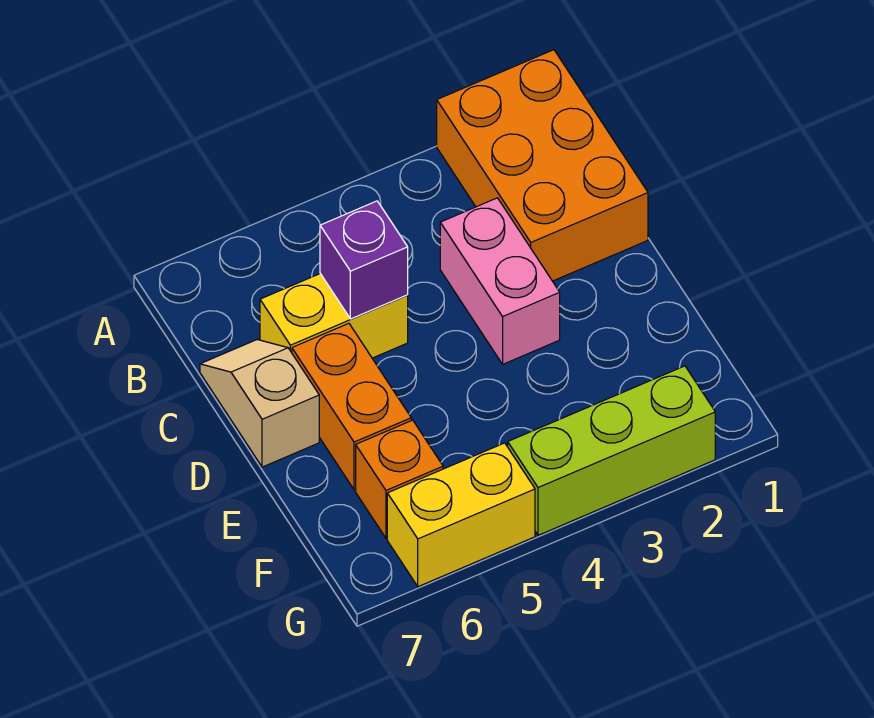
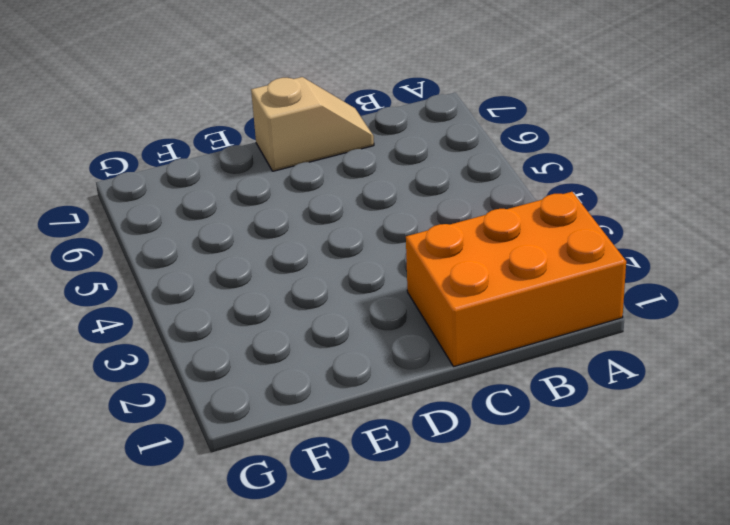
none -> pink 1x2 brick [440,198,560,364]
none -> yellow 1x2 brick [260,274,408,358]

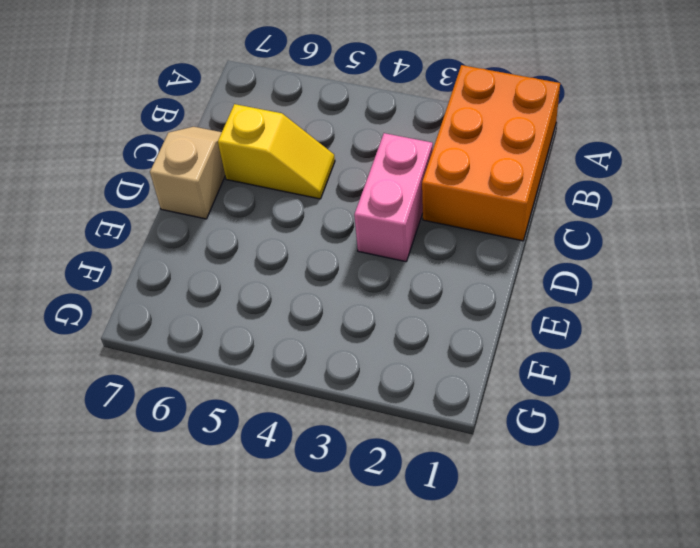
yellow 1x2 slope [218,104,335,199] -> yellow 1x2 brick [260,274,408,358]
none -> orange 1x2 brick [292,323,411,490]
none -> orange 1x1 brick [356,420,443,538]

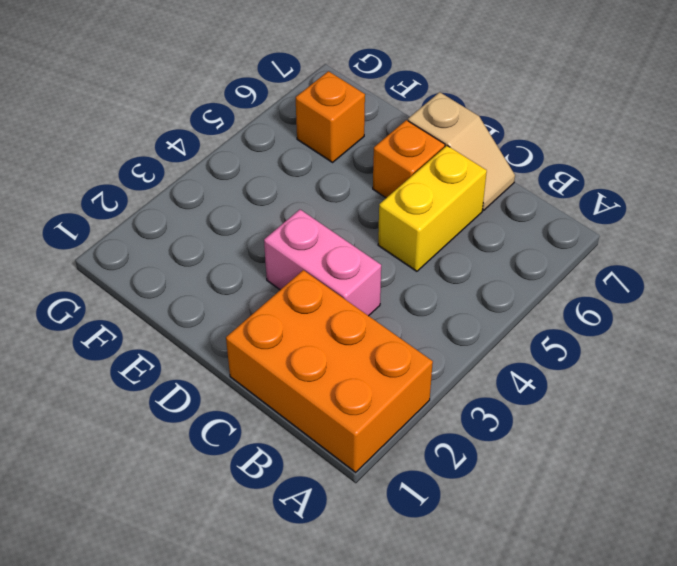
orange 1x1 brick [373,120,445,198] -> orange 1x2 brick [292,323,411,490]
none -> lime 1x3 brick [508,366,715,535]
none -> yellow 1x2 brick [387,443,535,587]

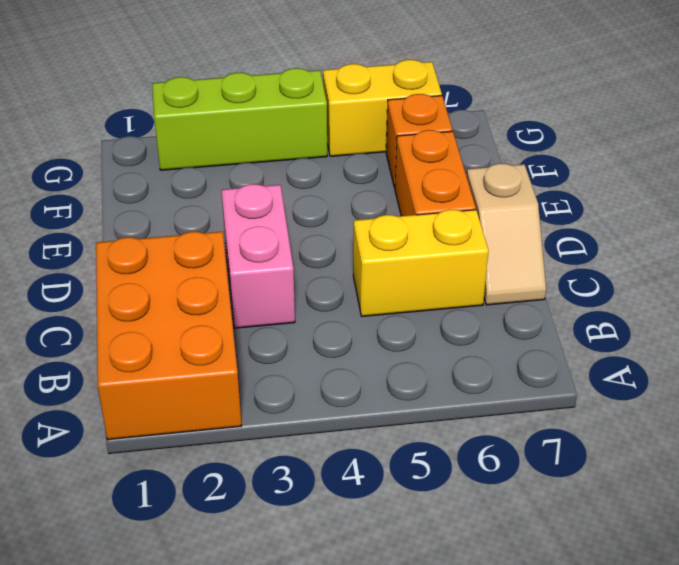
none -> purple 1x1 brick [320,201,408,319]

